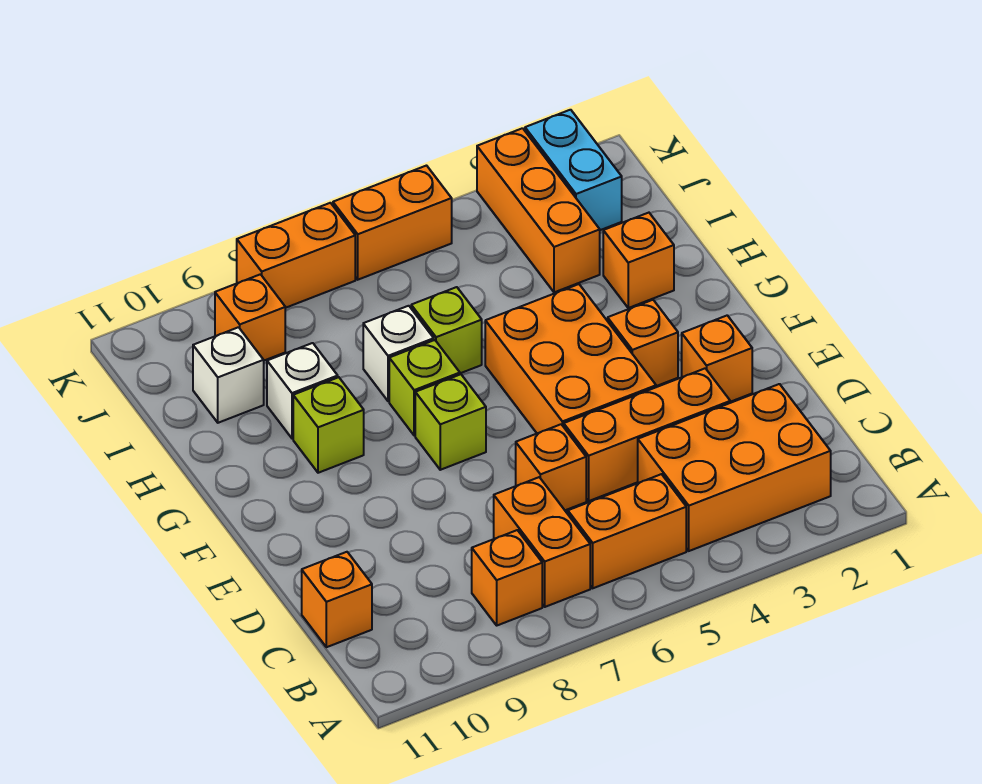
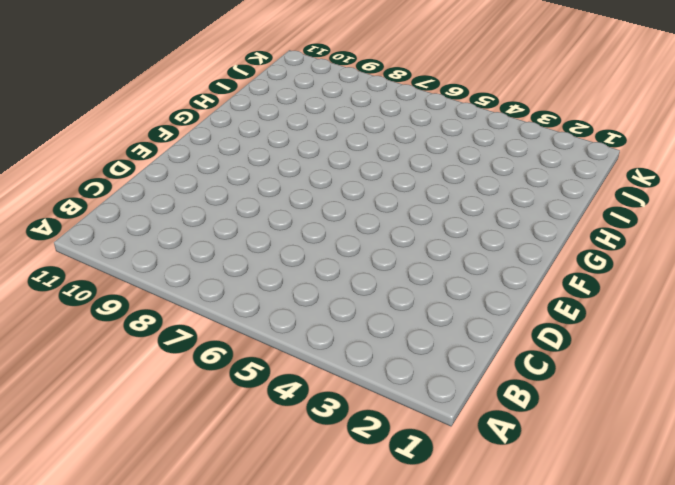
none -> orange 2x3 brick [638,384,831,551]
none -> orange 1x2 brick [568,474,686,588]
none -> orange 1x2 brick [494,477,590,607]

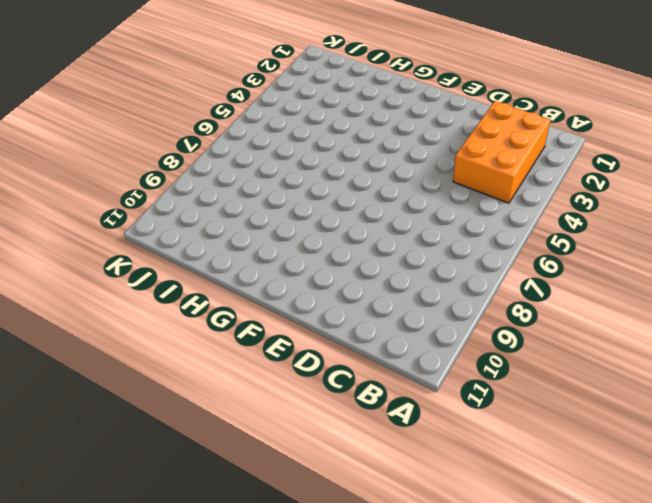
none -> orange 1x2 brick [568,474,686,588]
none -> orange 1x2 brick [494,477,590,607]
none -> orange 1x1 brick [472,530,542,625]

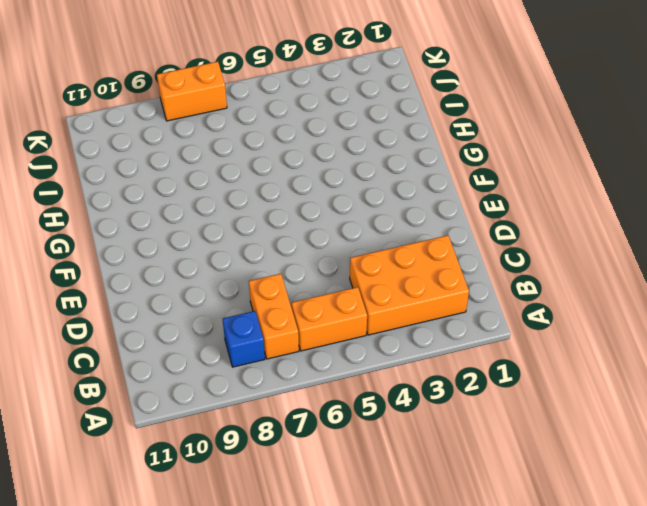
blue 1x1 brick [223,311,265,367] -> orange 1x1 brick [472,530,542,625]
none -> orange 1x1 brick [302,552,372,647]
none -> orange 1x3 brick [564,368,730,501]
none -> orange 1x1 brick [516,424,586,510]

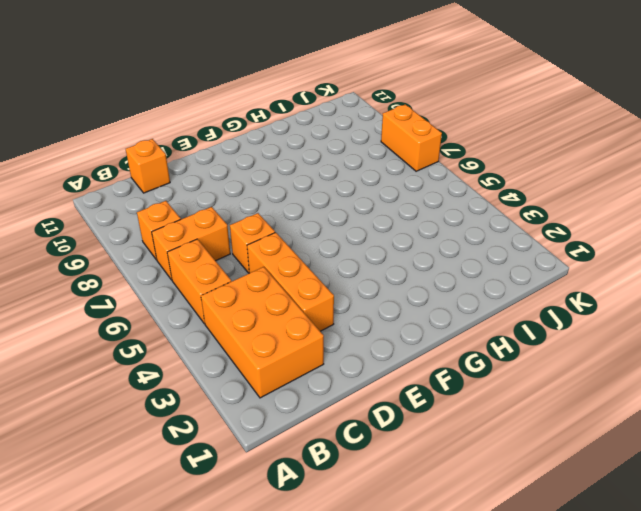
none -> orange 1x1 brick [682,315,752,402]
none -> orange 2x3 brick [485,284,656,433]
none -> orange 1x1 brick [608,300,678,386]

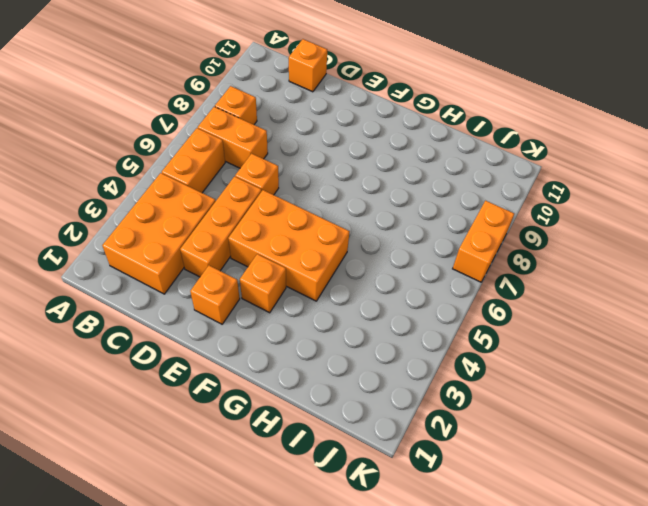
none -> lime 1x1 brick [415,374,486,470]
none -> lime 1x1 brick [389,340,460,436]
none -> lime 1x1 brick [293,377,364,473]

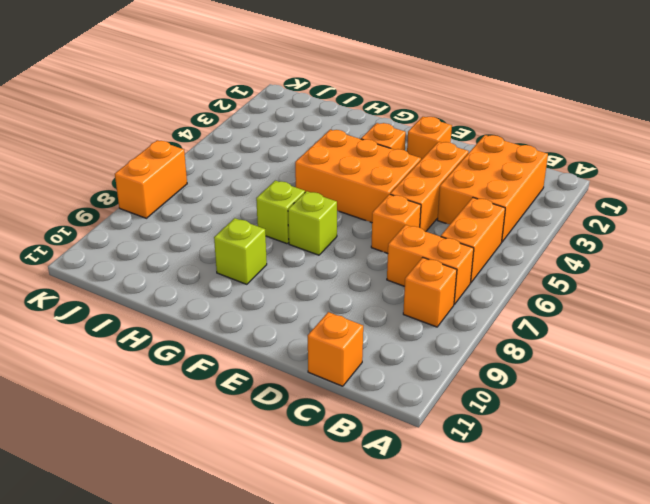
none -> orange 1x1 brick [603,213,674,308]
none -> lime 1x1 brick [411,287,482,373]
none -> white 1x1 brick [363,306,434,401]

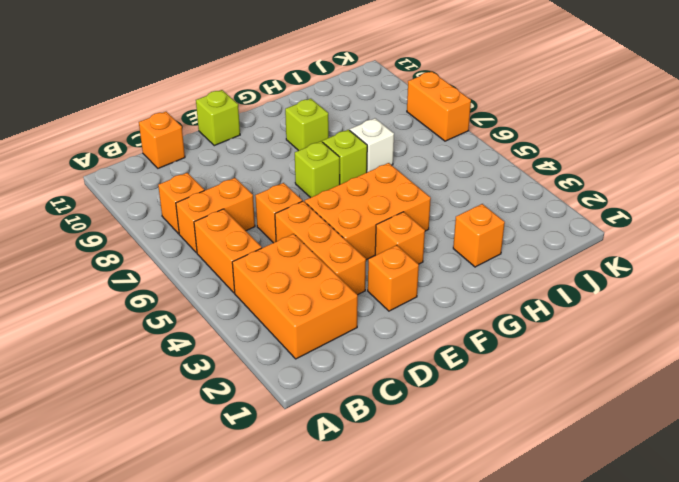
lime 1x1 brick [196,90,240,146] -> lime 1x1 brick moved to [411,287,482,373]
none -> white 1x1 brick [267,343,338,438]
none -> orange 1x3 brick [477,128,600,292]
none -> white 1x1 brick [193,327,264,423]

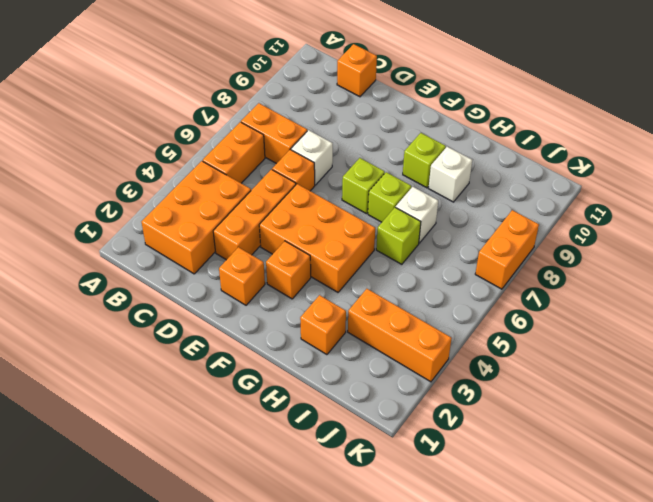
white 1x1 brick [291,130,333,185] -> white 1x1 brick moved to [193,327,264,423]
none -> orange 1x1 brick [472,530,542,625]
none -> cyan 1x2 brick [525,110,622,230]
none -> orange 1x1 brick [215,274,285,360]

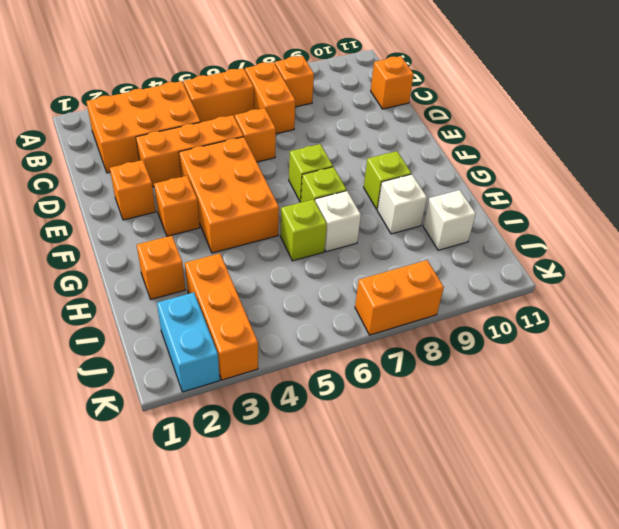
none -> orange 1x1 brick [215,274,285,360]
none -> orange 1x2 brick [333,166,452,280]

